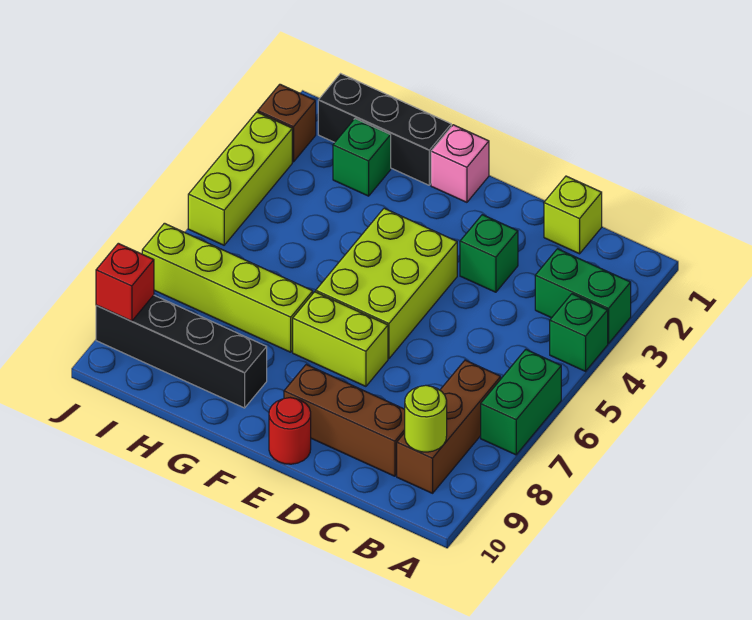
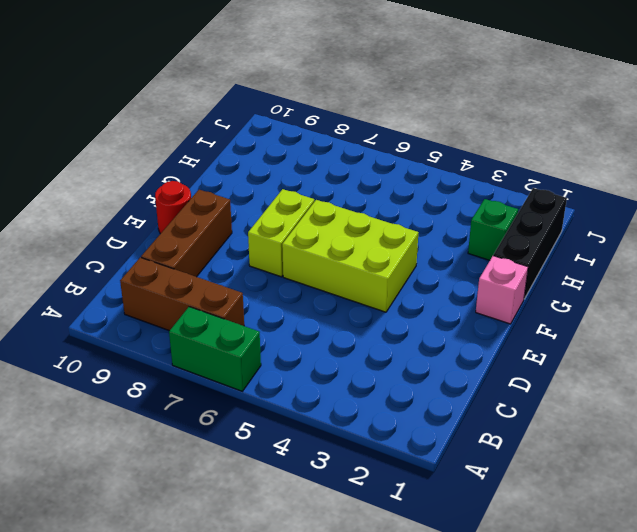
none -> green 1x2 brick [535,249,631,344]
none -> green 1x1 brick [550,294,608,371]
none -> lime 1x1 brick [544,176,602,254]

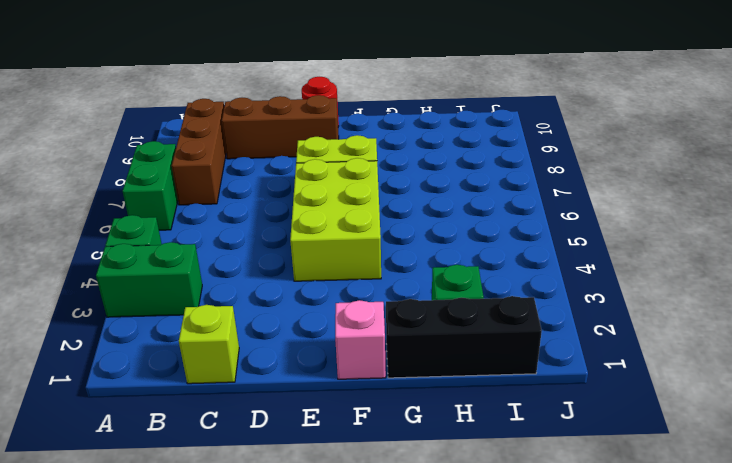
none -> green 1x1 brick [460,215,518,292]
none -> lime 1x4 brick [142,223,313,352]
none -> black 1x4 brick [96,295,267,408]

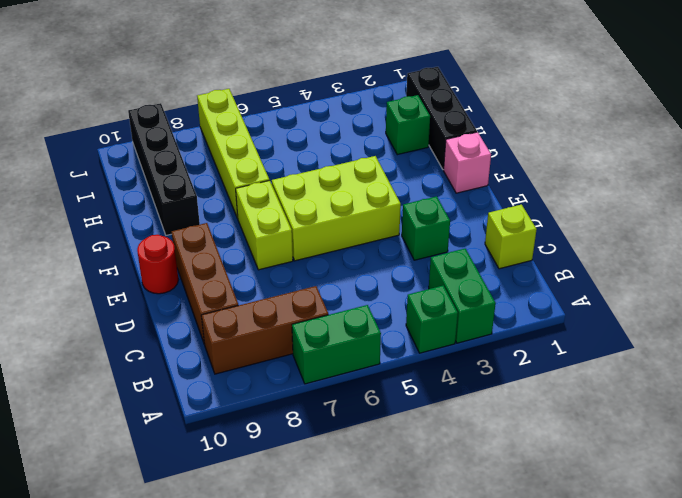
none -> brown 1x1 brick [258,84,316,162]
none -> lime 1x3 brick [188,112,292,245]
none -> lime 1x1 round brick [405,385,447,452]

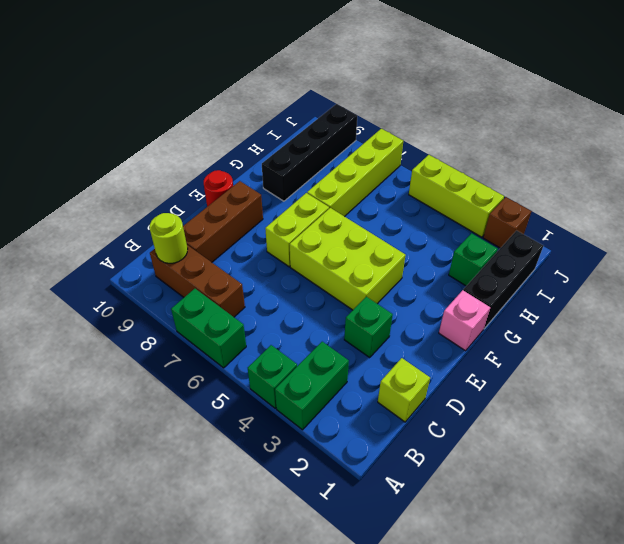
none -> red 1x1 brick [96,243,154,321]

